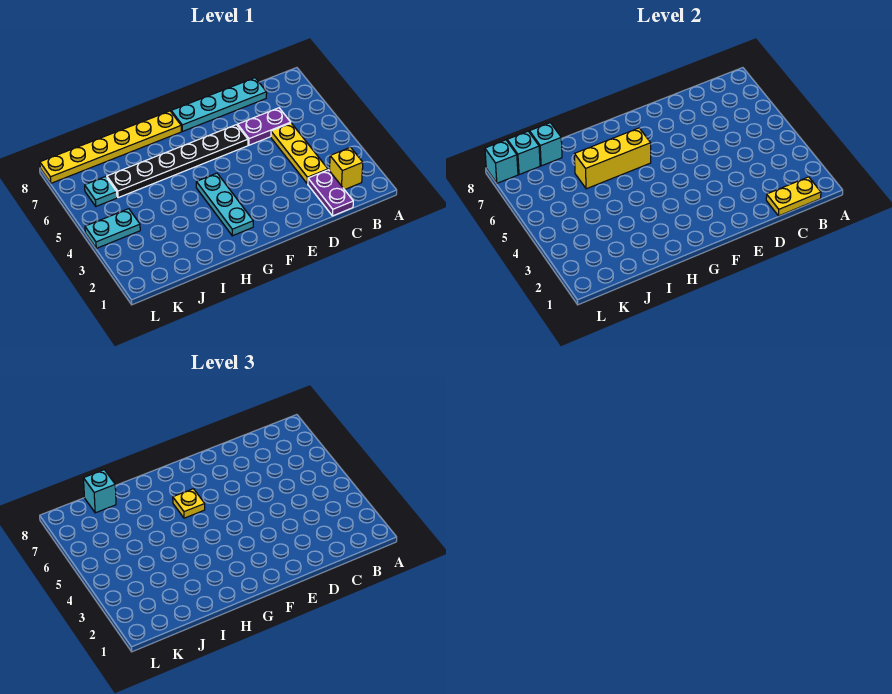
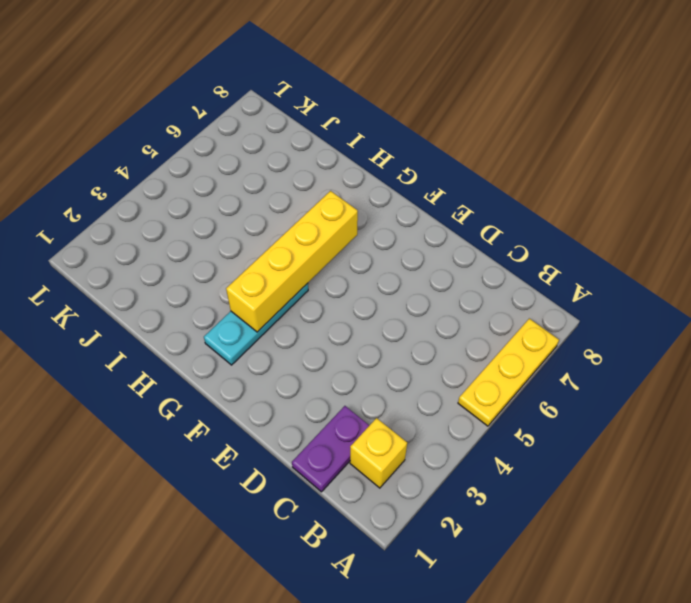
yellow 1x3 plate [458,318,559,426] -> yellow 1x3 plate moved to [271,123,328,184]
yellow 1x4 brick [226,191,358,332] -> yellow 1x3 brick [574,128,651,189]
none -> purple 1x2 plate [238,108,291,145]
none -> cyan 1x4 plate [171,78,267,131]
none -> black 1x6 plate [107,125,248,198]

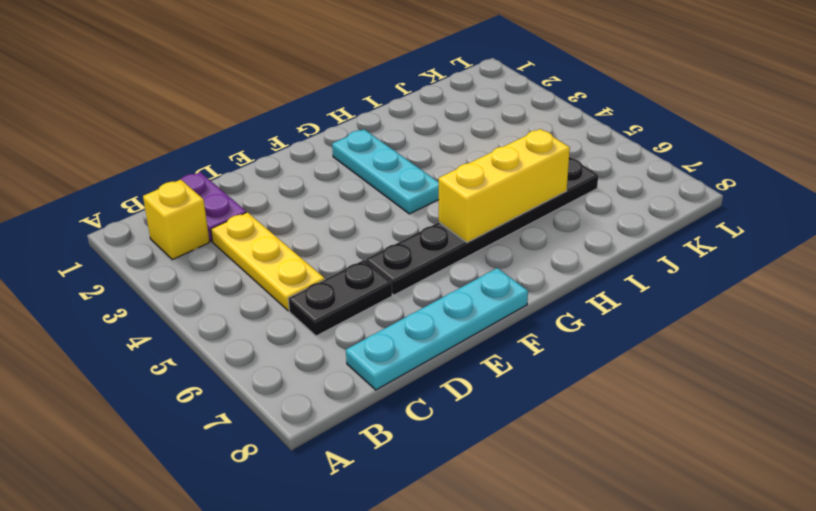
black 1x2 plate [288,260,392,336] -> purple 1x2 plate [238,108,291,145]
none -> yellow 1x6 plate [40,111,181,183]
none -> cyan 1x2 plate [85,209,140,248]
none -> cyan 1x1 plate [85,177,117,206]

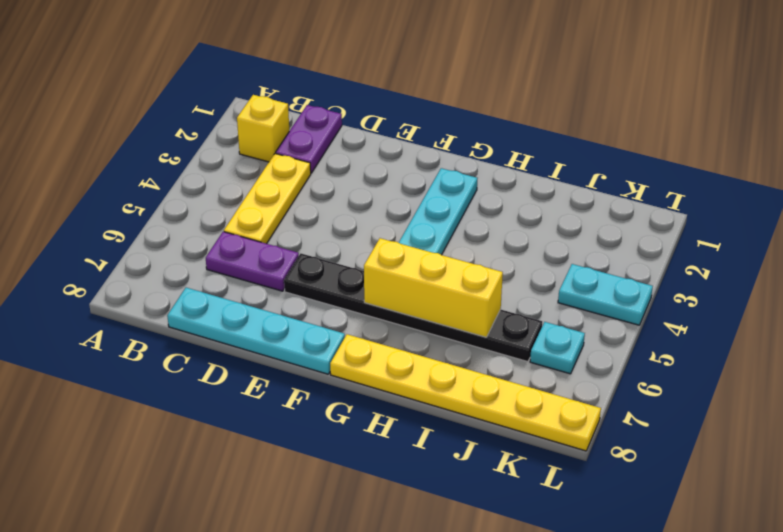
none -> yellow 1x2 plate [766,177,821,216]
none -> cyan 1x1 brick [529,123,562,166]
none -> cyan 1x1 brick [507,131,540,175]

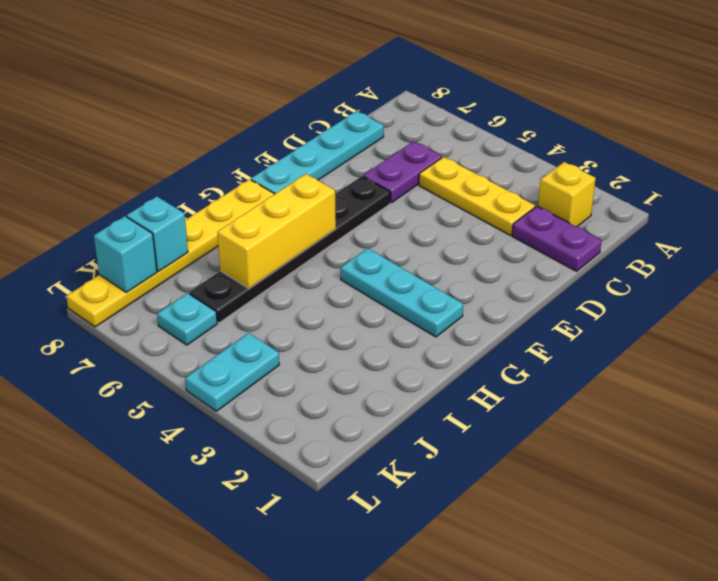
none -> yellow 1x2 plate [766,177,821,216]
none -> cyan 1x1 brick [485,140,518,183]
none -> yellow 1x1 plate [173,489,205,518]

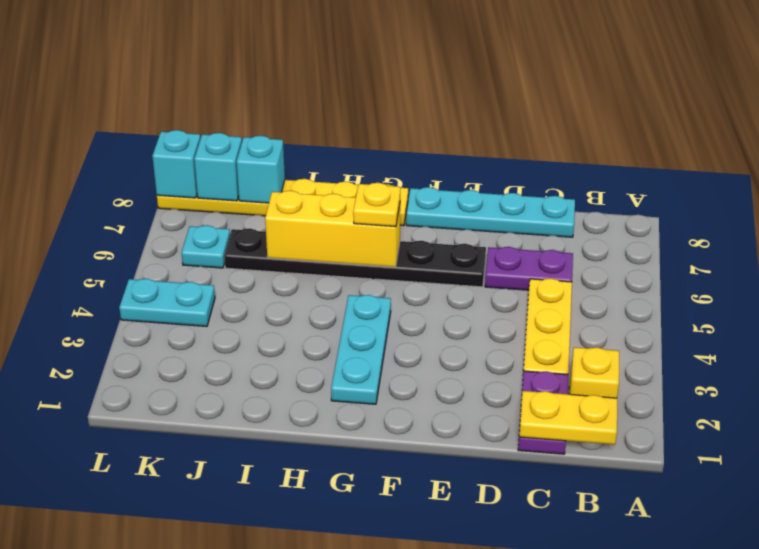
none -> cyan 1x1 brick [83,470,116,513]

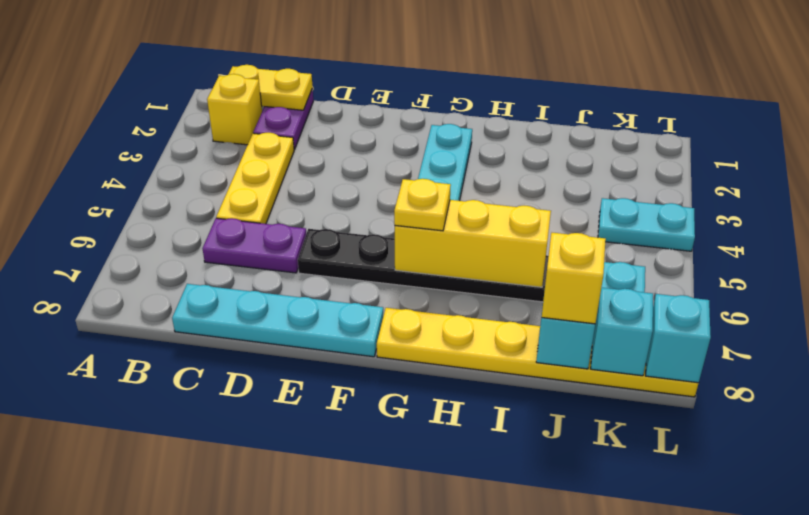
yellow 1x1 brick [542,233,606,324] -> cyan 1x1 brick [83,470,116,513]

